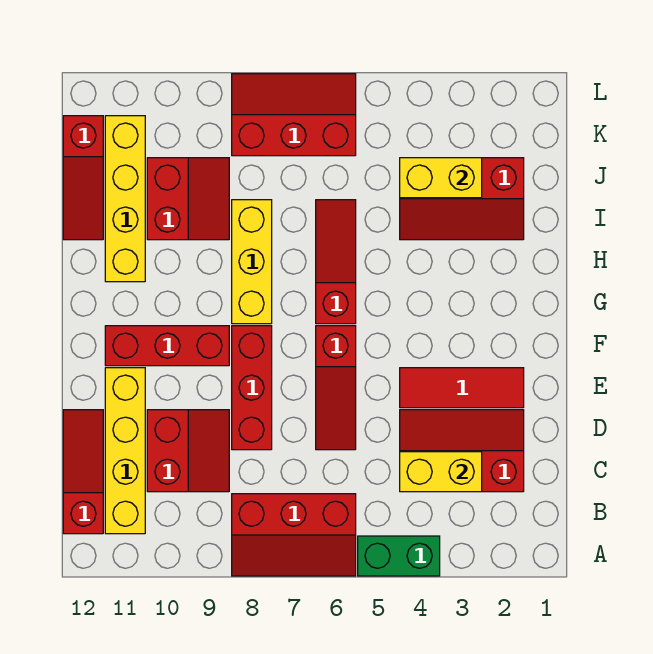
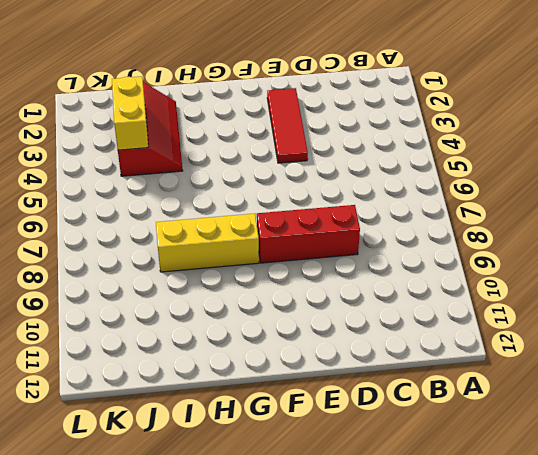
none -> green 1x2 brick [358,536,440,576]
none -> red 2x3 slope [232,494,356,576]
none -> yellow 1x4 brick [105,368,145,534]

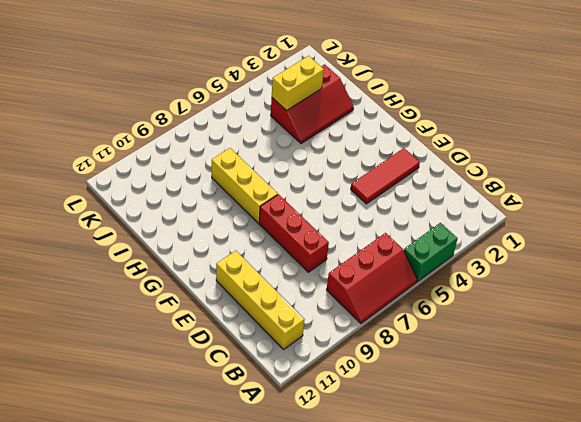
none -> red 1x3 slope [63,410,103,534]
none -> red 2x3 slope [400,410,524,492]
none -> red 2x2 slope [147,410,229,492]

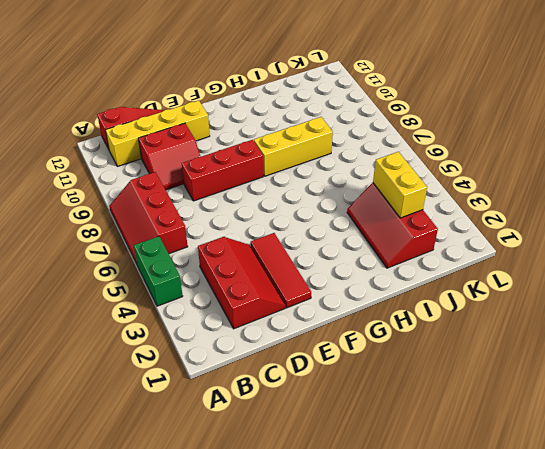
none -> red 1x3 slope [316,326,356,450]
none -> red 1x3 brick [105,326,229,366]
none -> red 1x3 slope [316,200,356,324]

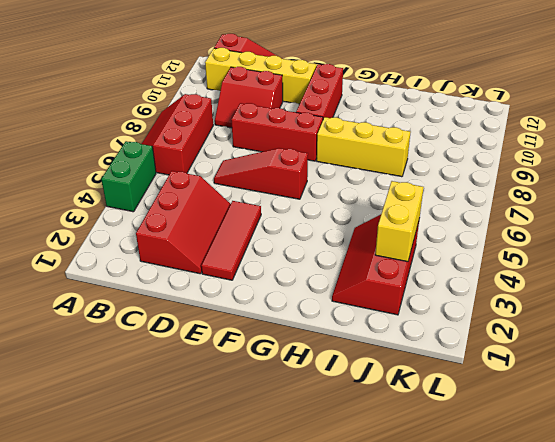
none -> red 1x3 slope [316,200,356,324]
none -> yellow 1x4 brick [105,116,145,282]
none -> red 2x2 slope [147,158,229,240]

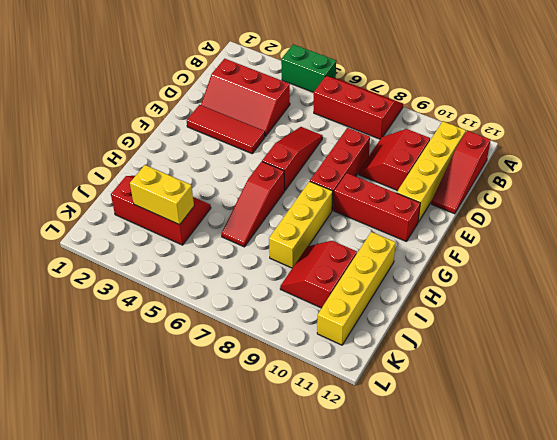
none -> red 1x3 slope [63,116,103,240]
none -> red 2x3 slope [232,74,356,156]
none -> yellow 1x2 brick [400,452,482,492]

